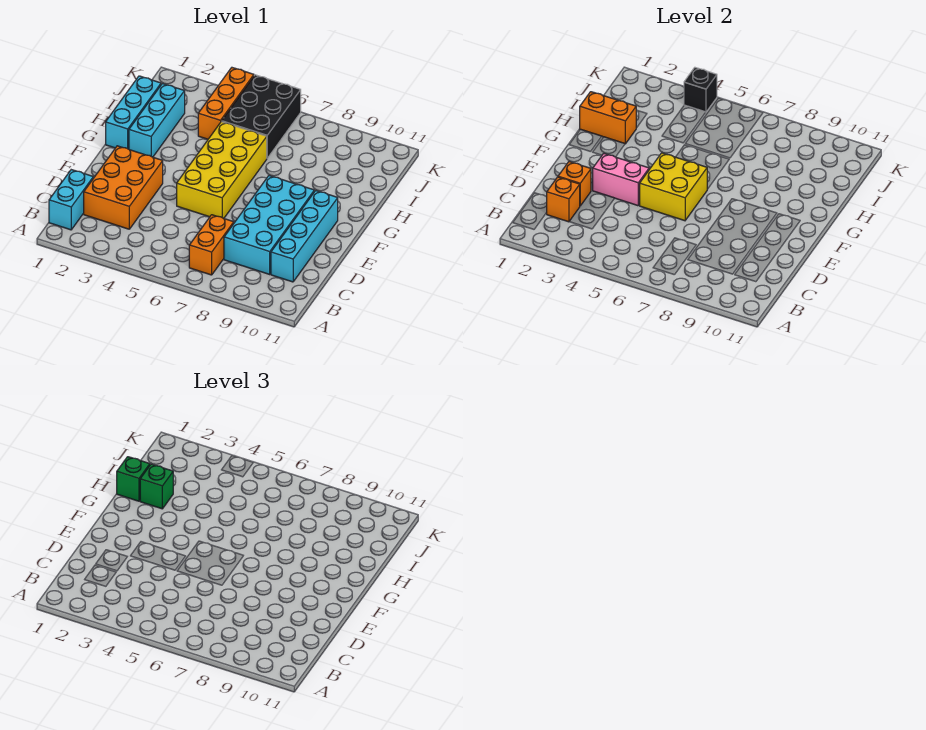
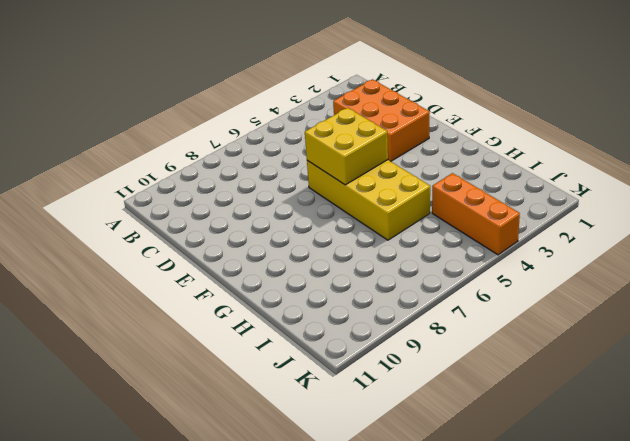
none -> cyan 1x2 brick [49,170,93,230]
none -> orange 1x2 brick [189,215,234,275]
none -> cyan 2x4 brick [224,176,314,274]

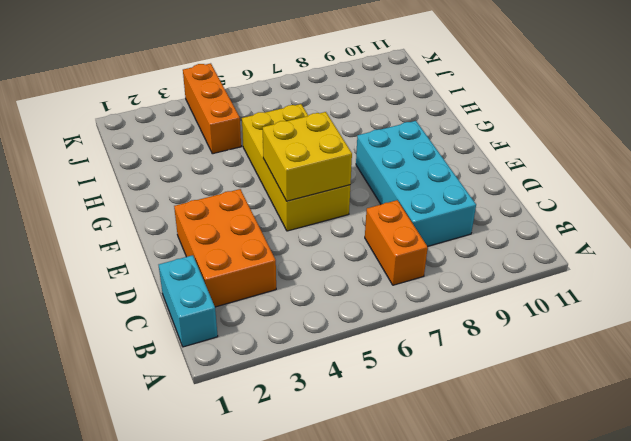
none -> cyan 1x4 brick [271,191,338,282]
none -> cyan 1x3 brick [106,76,161,149]
none -> cyan 1x3 brick [129,84,185,157]

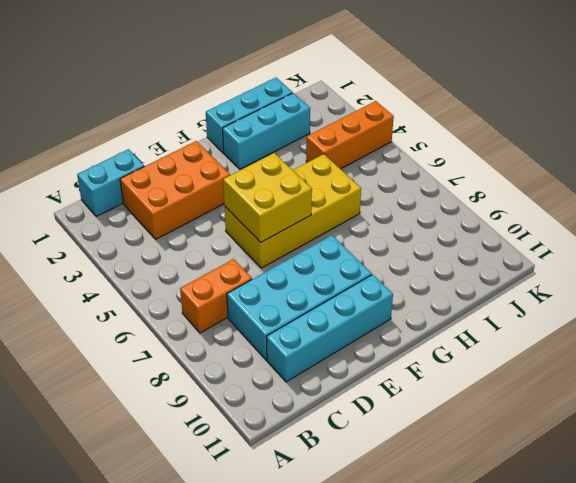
none -> black 2x3 brick [222,75,301,158]
none -> orange 1x1 brick [547,177,580,222]
none -> orange 1x1 brick [558,162,591,206]

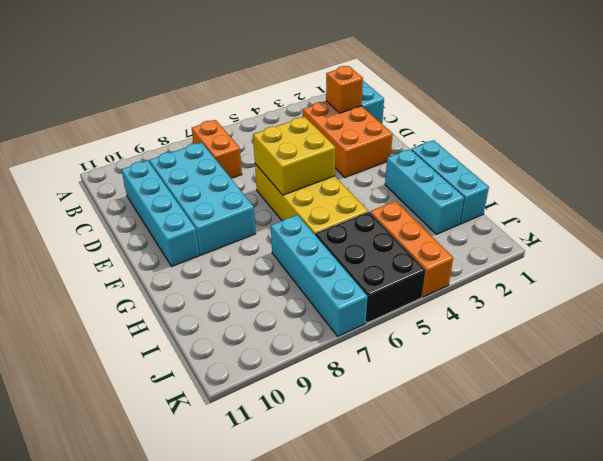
cyan 1x4 brick [271,215,367,336] -> none
none -> orange 1x1 brick [558,162,591,206]
none -> pink 1x2 brick [593,153,649,206]
none -> orange 1x2 brick [580,92,636,144]

